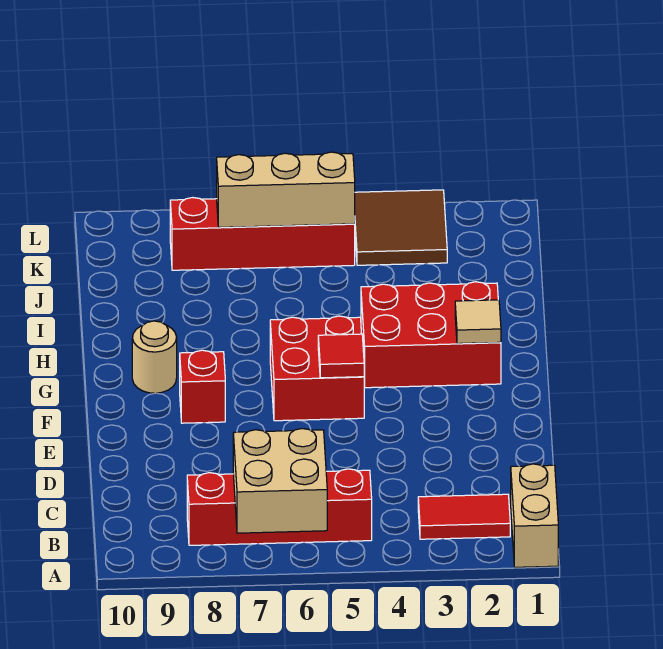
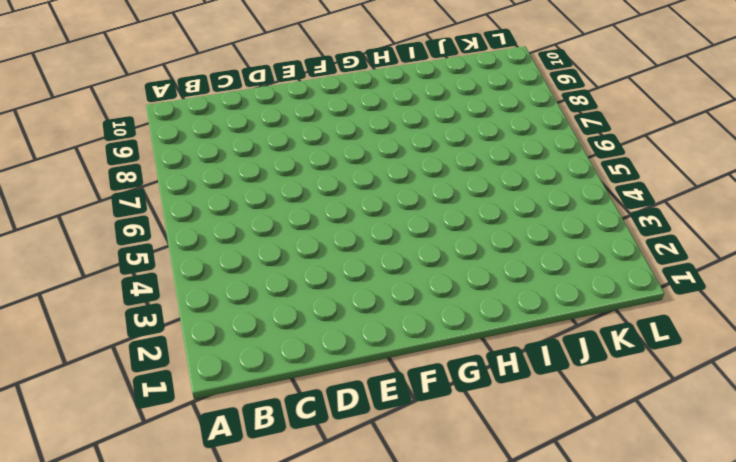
none -> tan 1x2 brick [511,464,558,567]
none -> red 1x2 tile [418,494,510,539]
none -> red 1x4 brick [187,469,372,545]

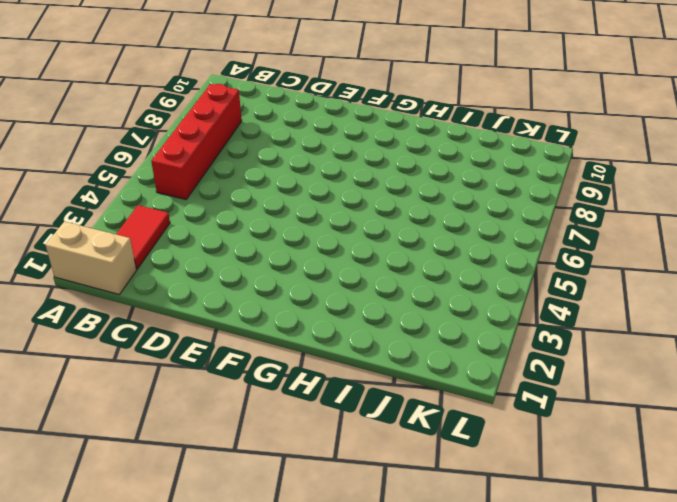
none -> red 2x2 brick [270,316,364,421]
none -> red 1x1 brick [180,350,225,423]
none -> red 2x3 brick [361,282,501,388]

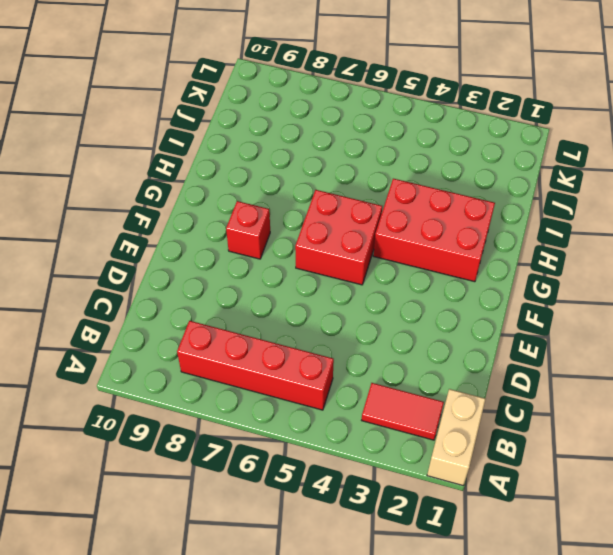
none -> tan 1x1 round brick [132,321,177,393]
none -> brown 2x2 tile [355,190,447,265]
none -> red 1x4 brick [170,198,355,270]

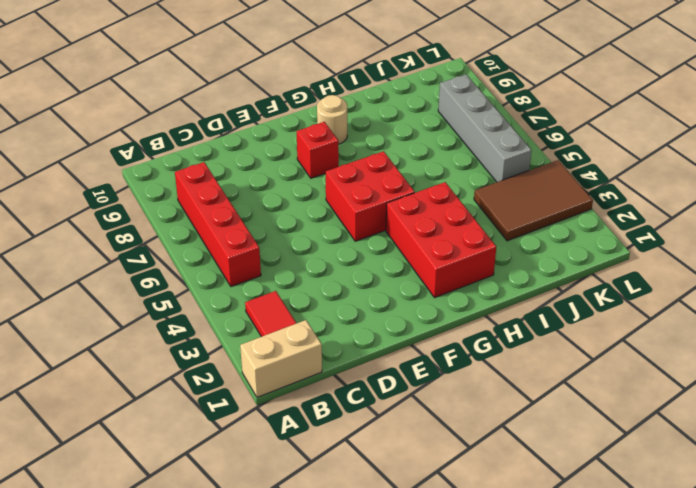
brown 2x3 tile [474,160,593,241] -> brown 2x2 tile [355,190,447,265]
grey 1x4 brick [438,74,532,182] -> red 1x4 brick [170,198,355,270]
none -> tan 2x2 brick [233,429,327,533]
none -> red 1x1 tile [318,334,364,378]
none -> tan 1x1 tile [455,300,501,344]

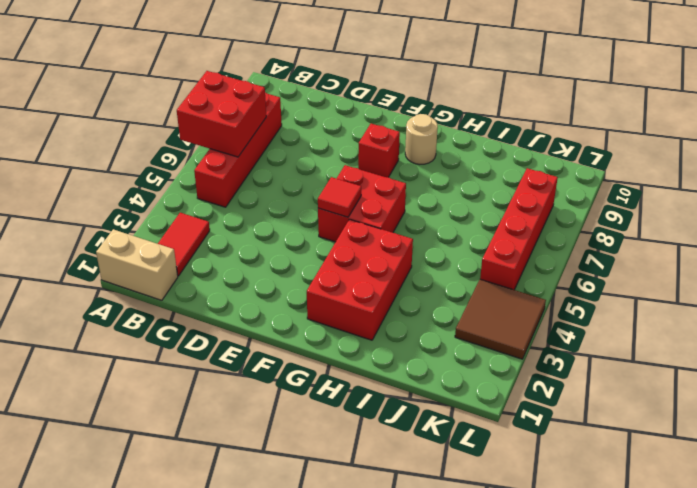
red 2x2 brick [177,71,266,157] -> tan 2x2 brick [233,429,327,533]
none -> tan 1x1 tile [455,300,501,344]
none -> tan 1x3 brick [217,152,355,227]

